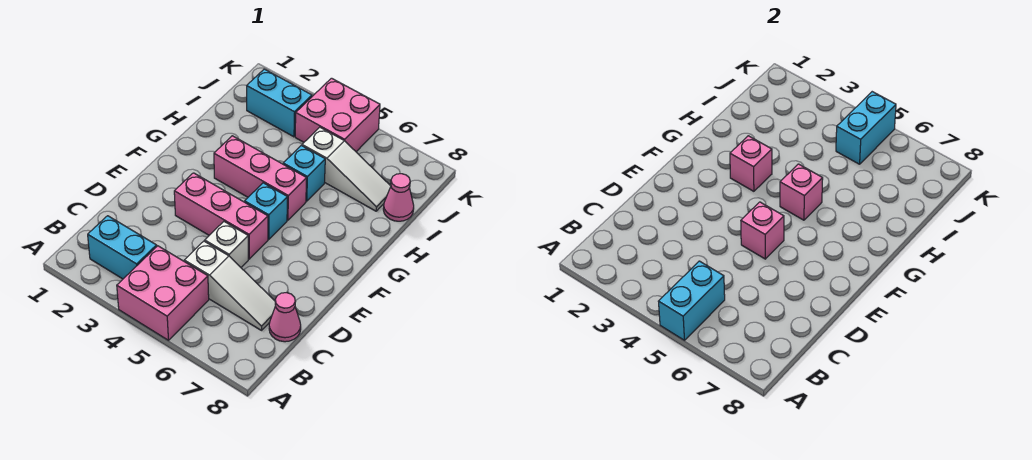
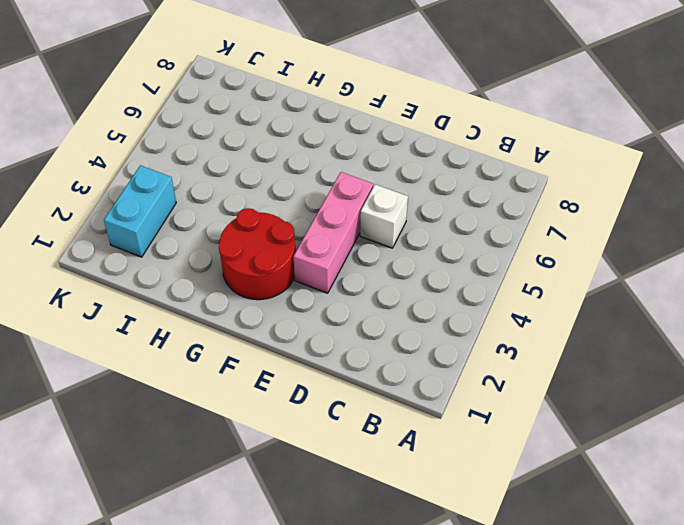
red 2x2 round brick [219,208,296,300] -> pink 1x3 brick [214,136,307,220]
none -> pink 2x2 brick [117,246,209,340]
none -> cyan 1x2 brick [88,216,157,279]
none -> white 1x3 slope [184,241,276,330]

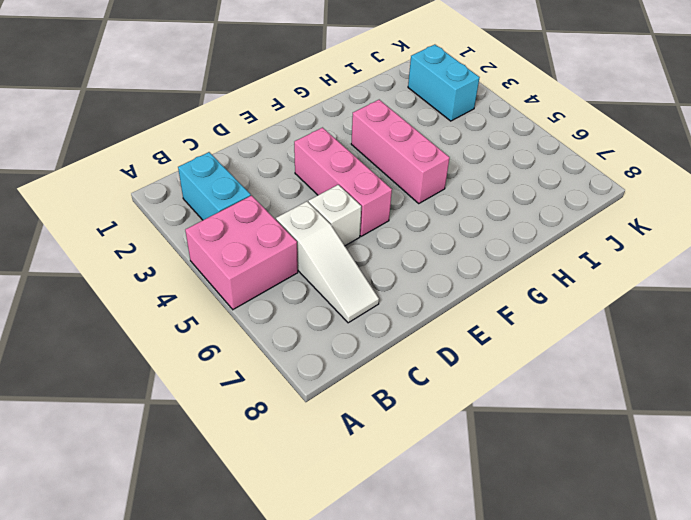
none -> pink 1x1 cone [269,293,301,342]
none -> cyan 1x1 brick [245,183,287,240]
none -> cyan 1x1 brick [283,146,325,201]

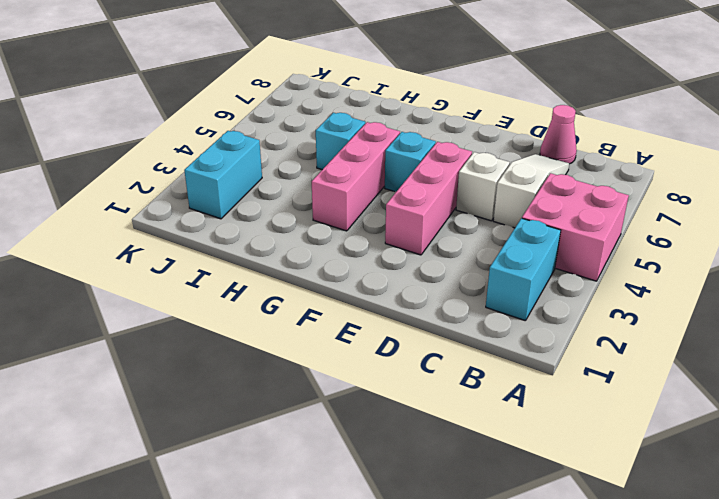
none -> white 1x3 slope [302,127,391,211]
none -> pink 1x1 cone [383,174,414,221]
none -> pink 2x2 brick [295,78,380,152]

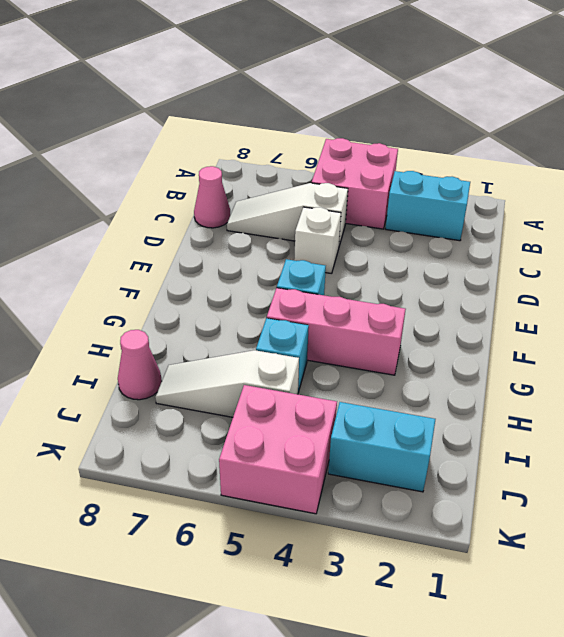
none -> pink 1x3 brick [174,173,268,259]
none -> cyan 1x2 brick [658,261,725,340]
none -> pink 1x1 brick [741,202,784,259]

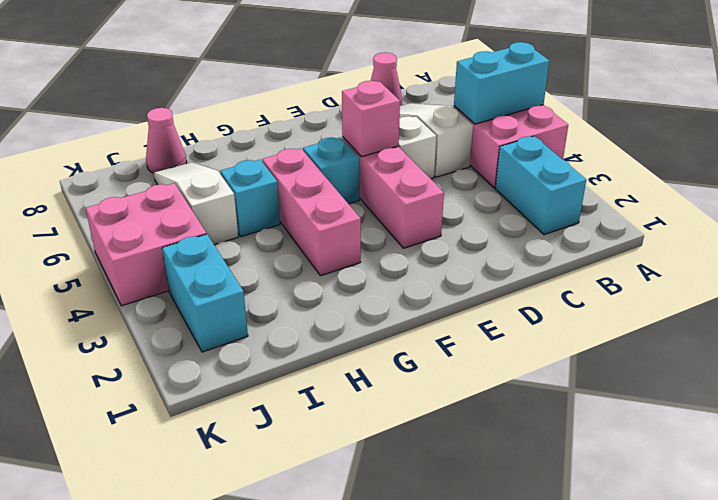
none -> pink 1x1 brick [730,136,772,191]
none -> pink 1x1 brick [780,164,823,220]
none -> cyan 1x2 brick [836,92,896,164]

